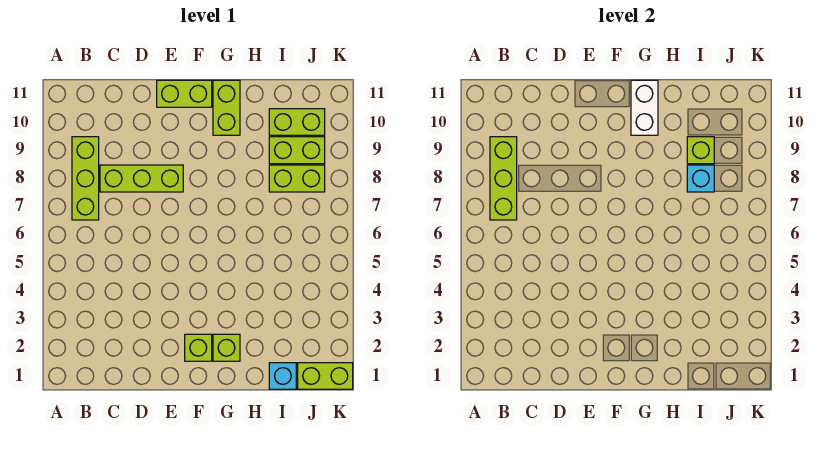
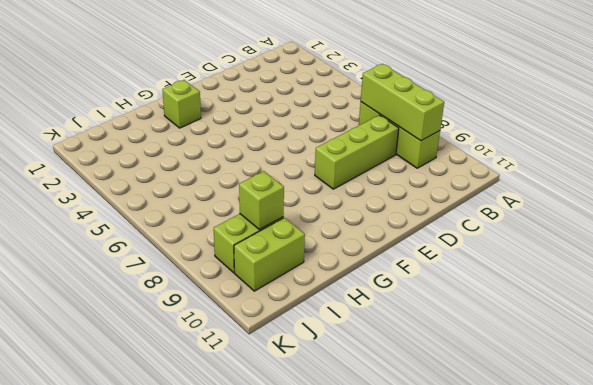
none -> lime 1x2 brick [157,80,212,107]
none -> lime 1x1 brick [185,334,212,361]
none -> lime 1x2 brick [213,80,240,135]

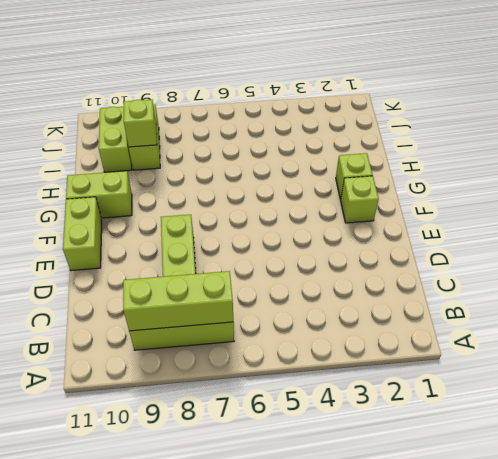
none -> cyan 1x1 brick [269,363,296,389]
none -> lime 1x2 brick [269,165,325,192]
none -> lime 1x2 brick [298,363,353,389]

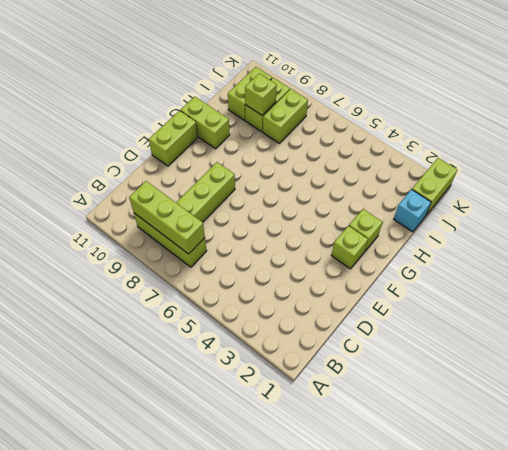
none -> white 1x2 brick [631,80,658,135]
none -> cyan 1x1 brick [687,165,714,192]

